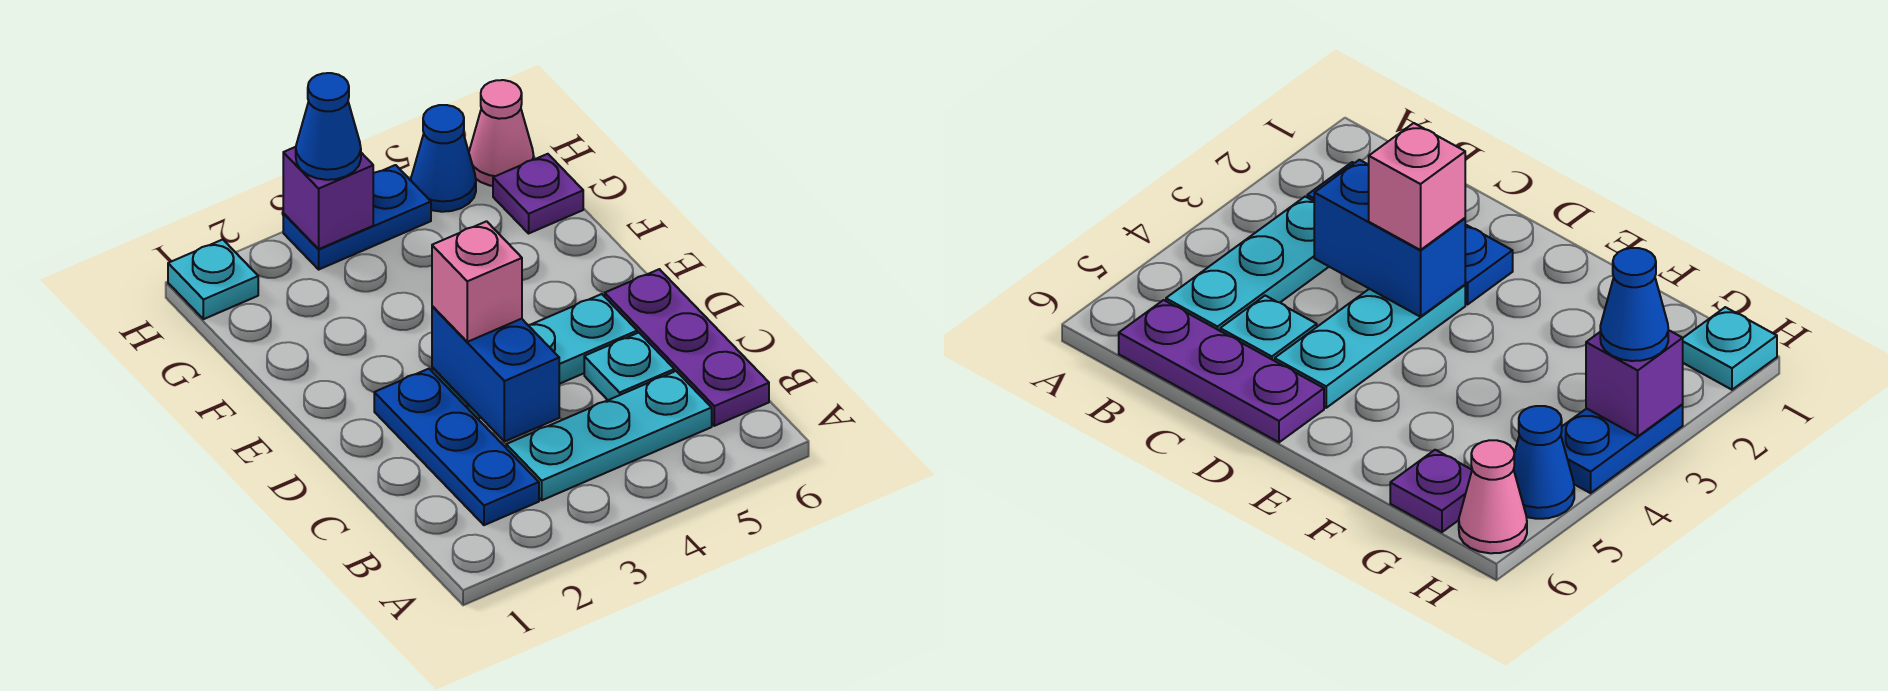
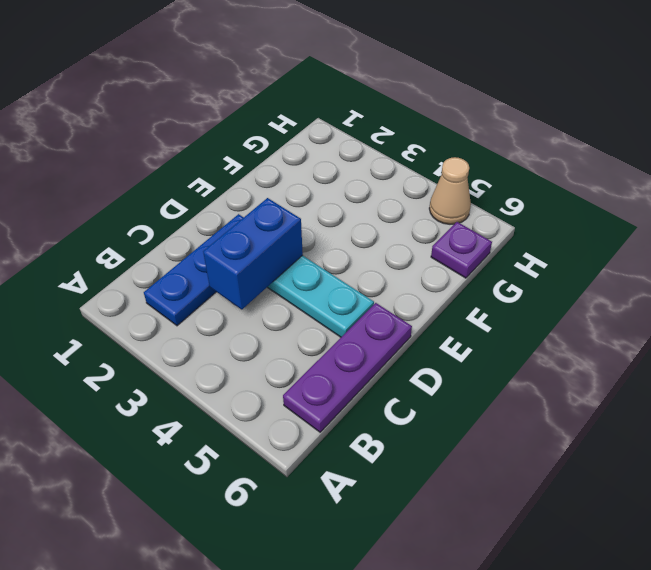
tan 1x1 cone [429,157,471,224] -> blue 1x1 cone [411,105,476,212]
none -> cyan 1x3 plate [506,371,712,500]
none -> cyan 1x1 plate [584,333,674,400]
none -> cyan 1x1 plate [168,240,258,319]

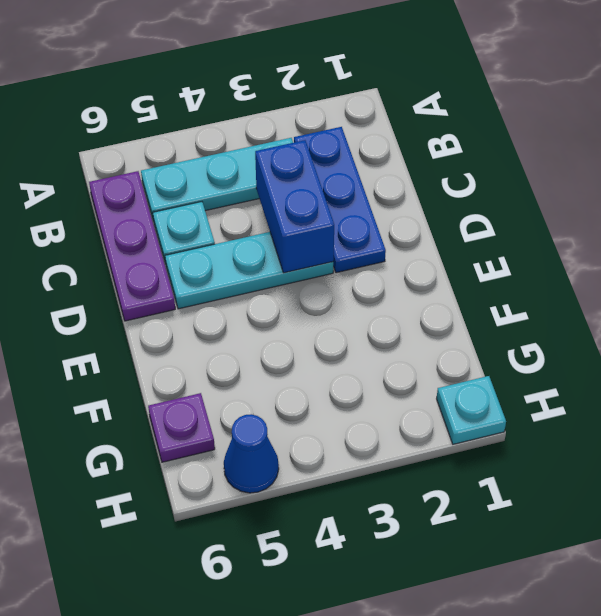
none -> blue 1x2 plate [283,165,431,269]
none -> pink 1x1 cone [469,80,534,186]
none -> purple 1x1 brick [283,147,373,249]

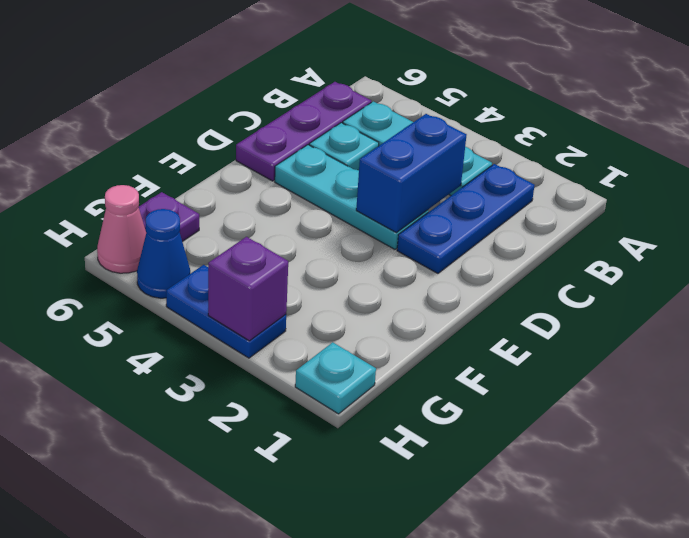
none -> pink 1x1 brick [432,221,522,342]
none -> blue 1x1 cone [296,73,361,180]

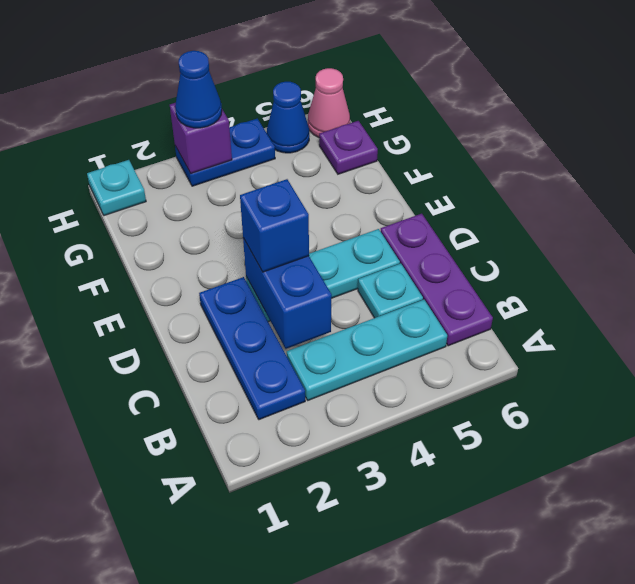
blue 1x1 brick [240,179,309,272] -> pink 1x1 brick [432,221,522,342]

